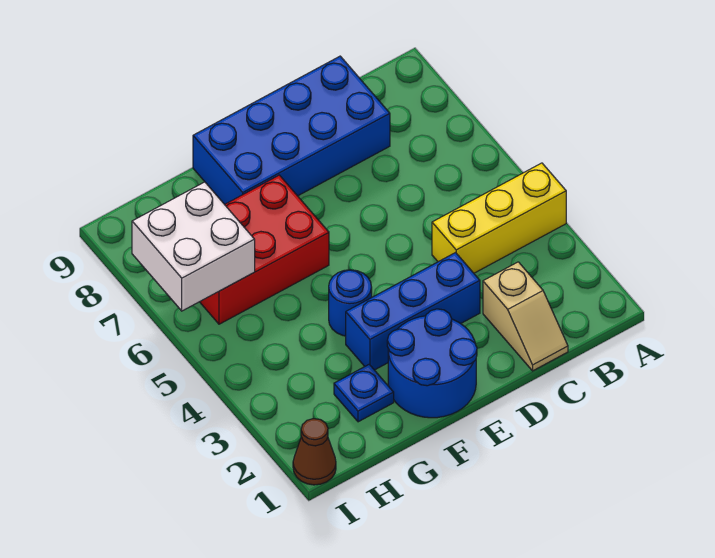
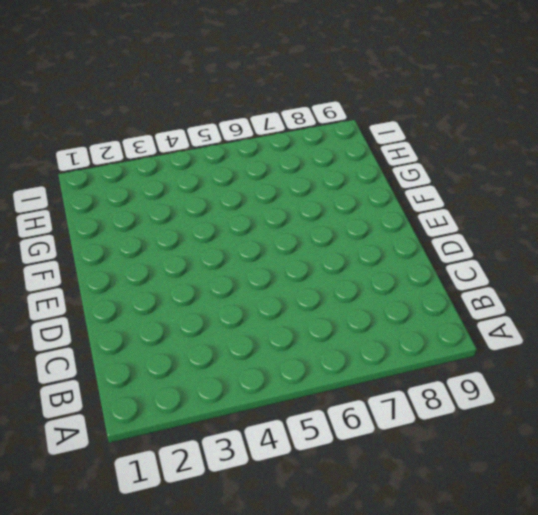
none -> yellow 1x3 brick [432,163,566,273]
none -> tan 1x2 slope [483,262,568,371]

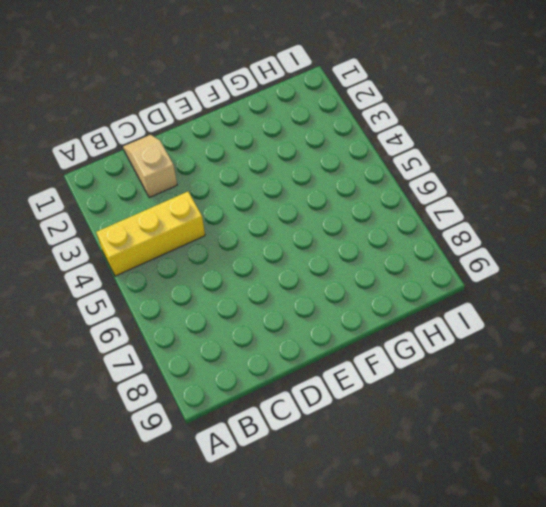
none -> blue 2x4 brick [193,56,390,204]
none -> blue 1x3 brick [346,253,480,370]

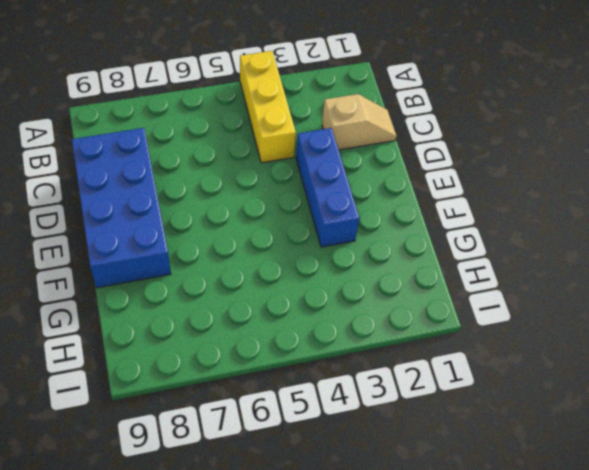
none -> blue 2x2 round brick [387,309,477,418]
none -> blue 1x1 round brick [329,270,372,336]

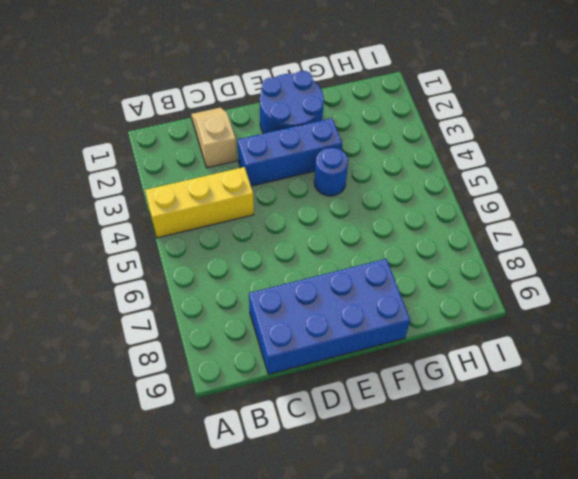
none -> red 2x3 brick [200,175,329,324]
none -> blue 1x1 plate [334,364,394,422]

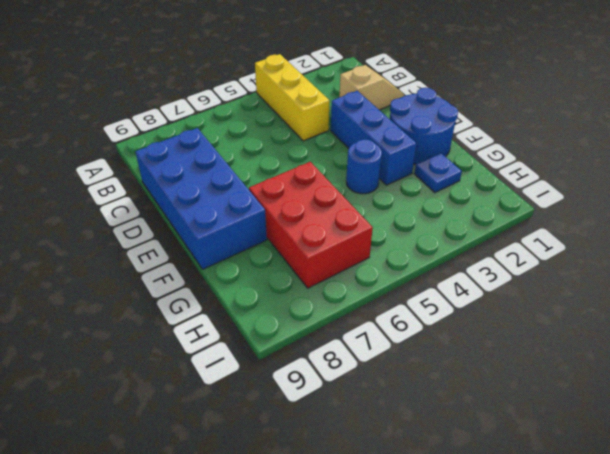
none -> brown 1x1 cone [293,419,336,485]
none -> white 2x2 brick [132,182,255,311]

